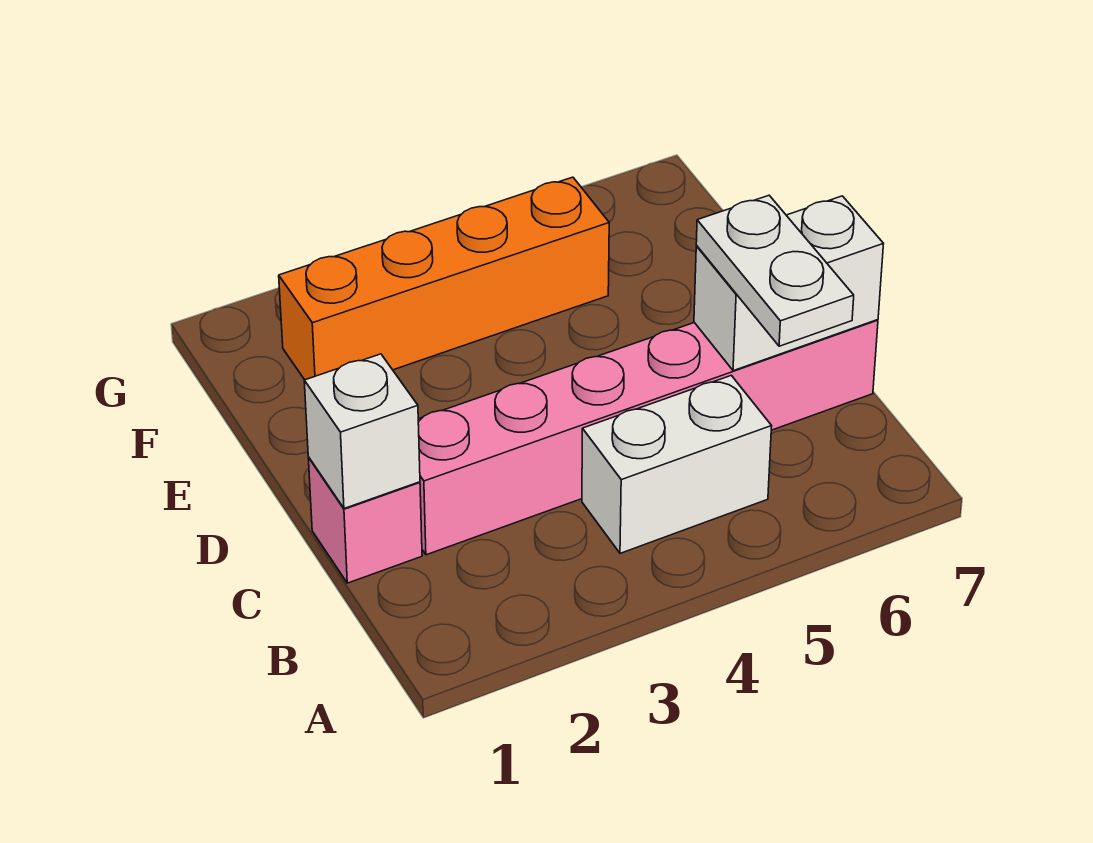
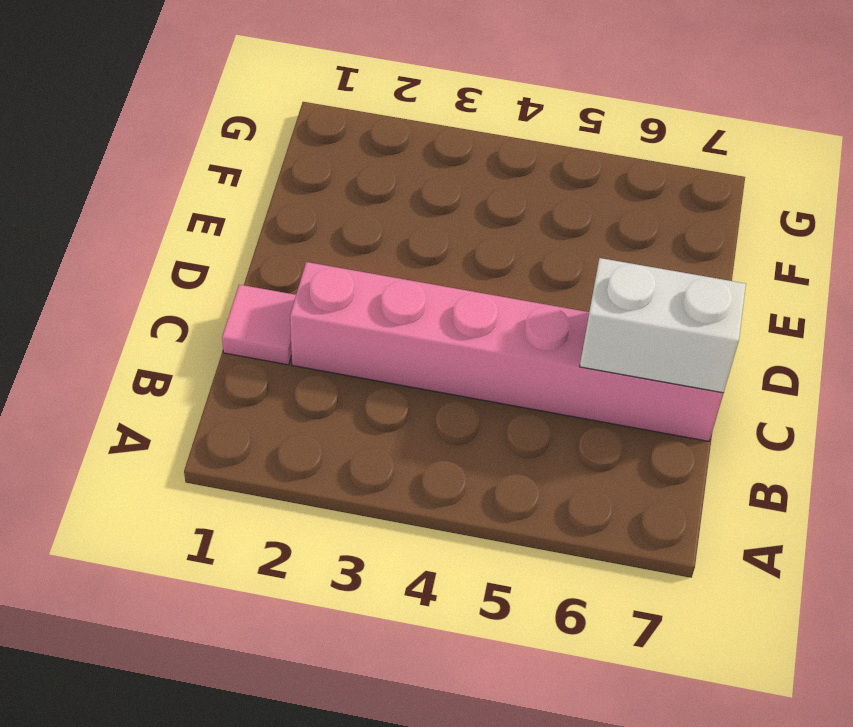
pink 1x1 tile [222,285,296,365] -> pink 1x1 brick [308,457,422,583]
none -> white 1x2 brick [582,375,772,553]
none -> orange 1x4 brick [279,177,609,380]

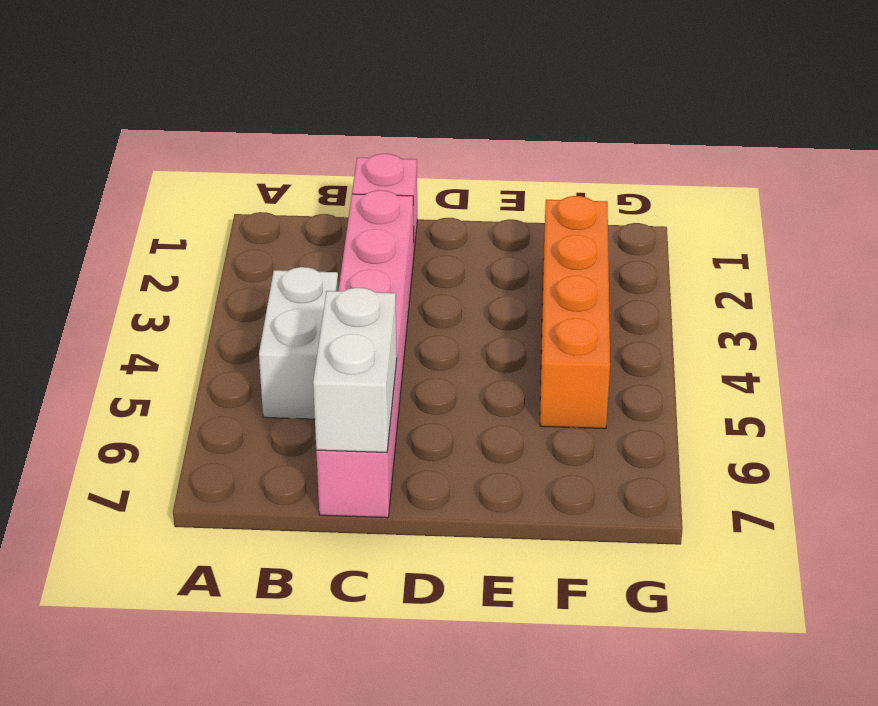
none -> white 1x1 brick [304,354,420,509]
none -> white 1x2 plate [696,195,854,346]

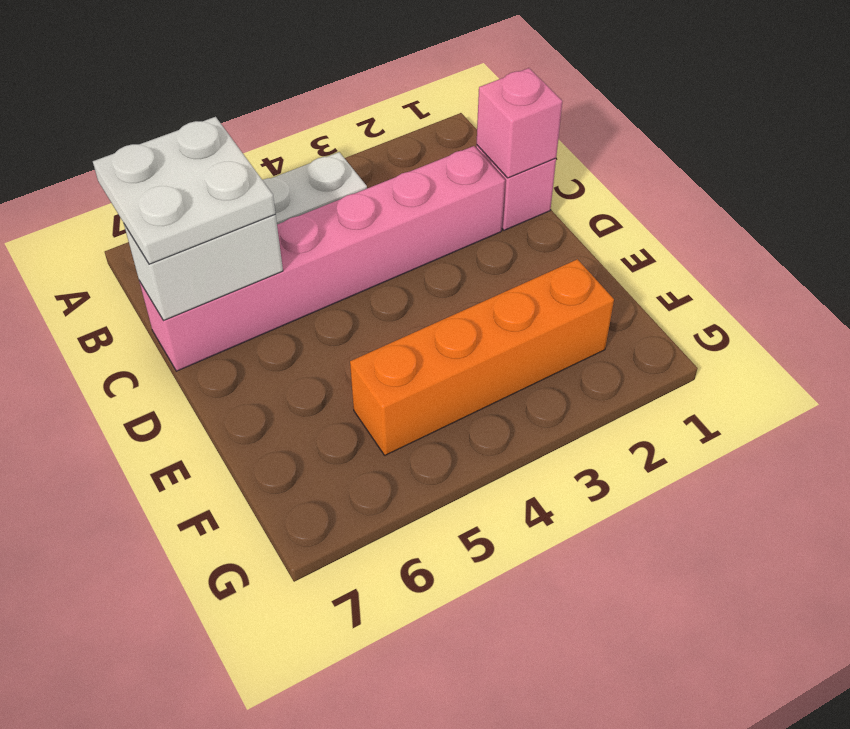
white 2x2 plate [93,117,276,264] -> white 1x2 plate [696,195,854,346]
pink 1x1 brick [477,68,562,178] -> white 1x1 brick [304,354,420,509]

